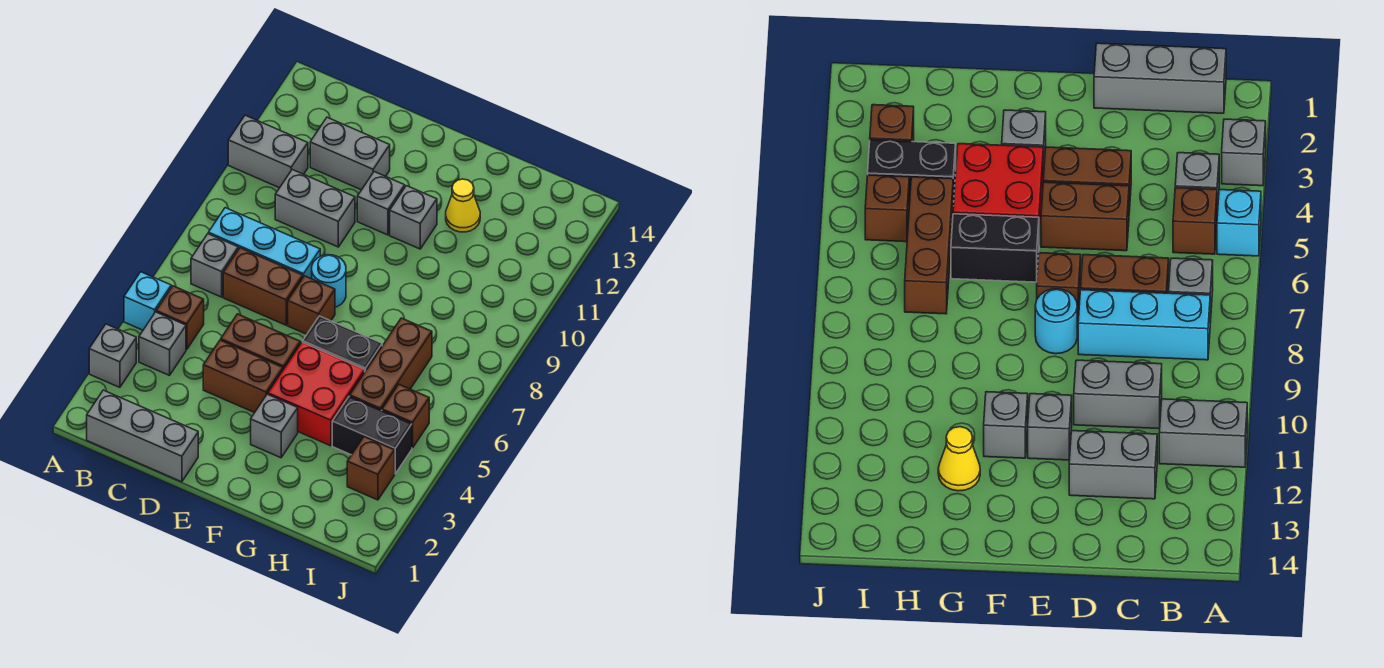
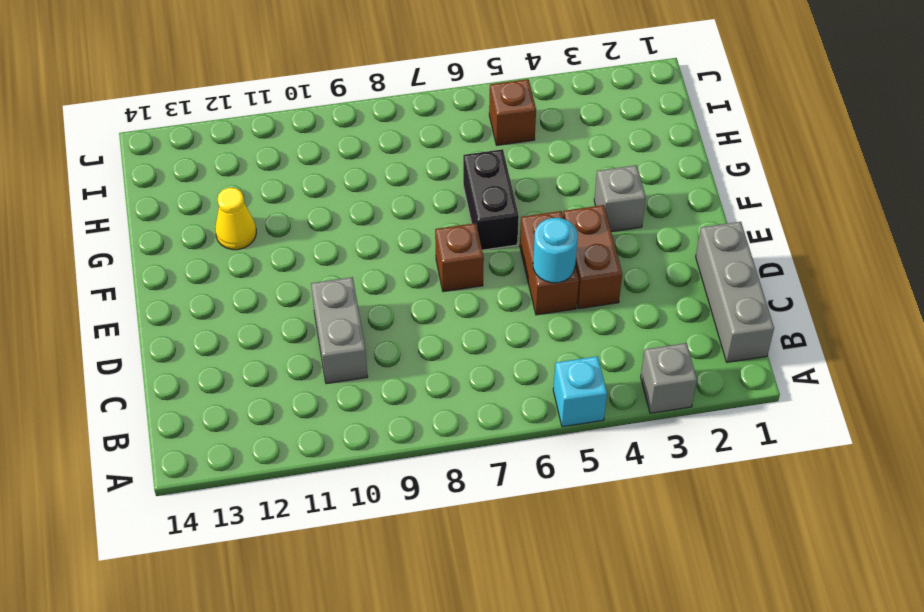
cyan 1x1 round brick [533,218,578,283] -> cyan 1x1 round brick moved to [312,255,346,307]
none -> grey 1x2 brick [228,115,308,188]
none -> grey 1x1 brick [139,312,186,375]
none -> brown 1x1 brick [156,286,204,349]

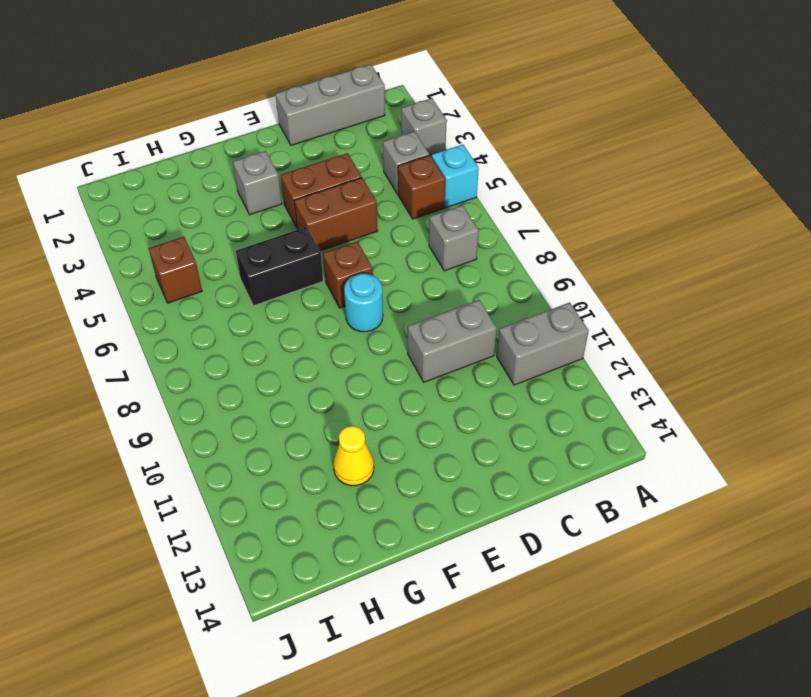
none -> cyan 1x3 brick [208,208,320,279]
none -> brown 1x2 brick [223,248,303,325]
none -> grey 1x2 brick [310,117,390,190]

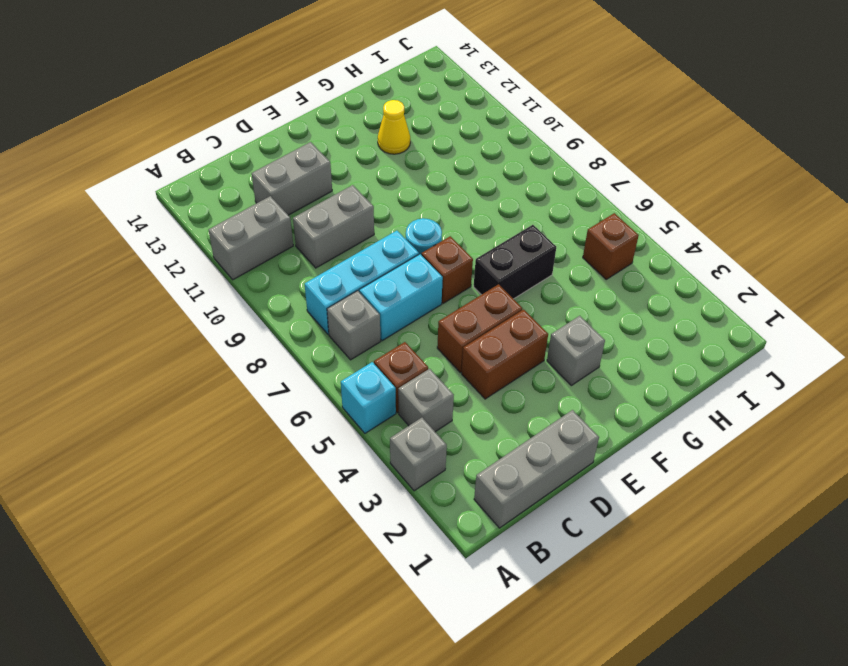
cyan 1x2 brick [359,254,443,341] -> brown 1x2 brick [223,248,303,325]
none -> grey 1x1 brick [357,172,405,235]
none -> red 2x2 brick [268,342,365,446]
none -> grey 1x1 brick [390,186,437,249]

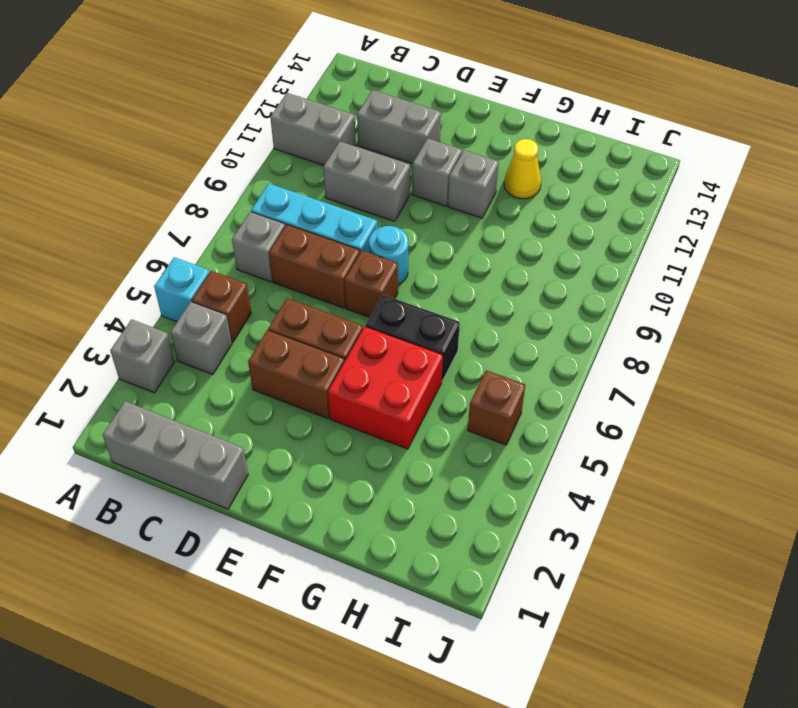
none -> grey 1x1 brick [251,394,298,458]
none -> black 1x2 brick [332,396,412,474]
none -> brown 1x3 brick [350,318,432,410]

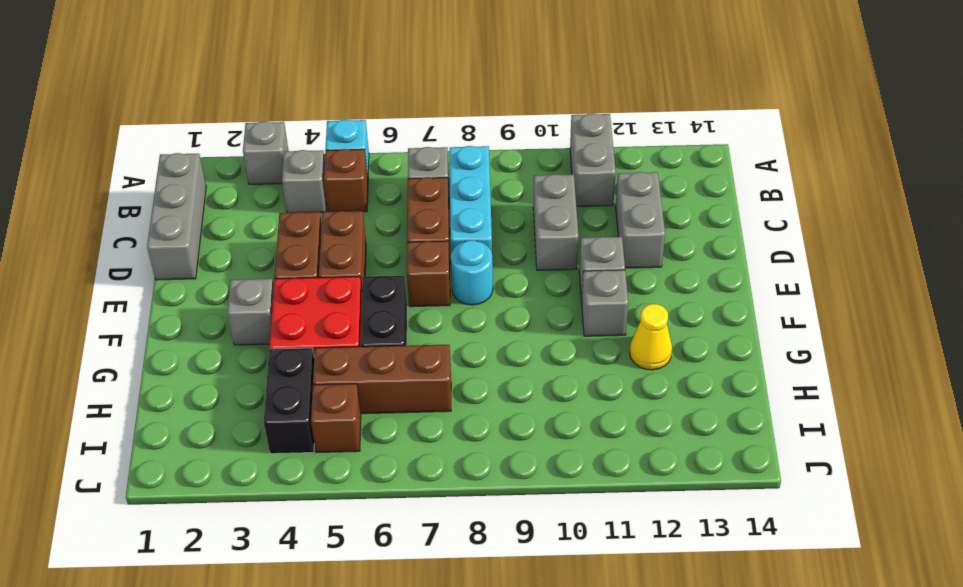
none -> brown 1x1 brick [347,437,395,500]

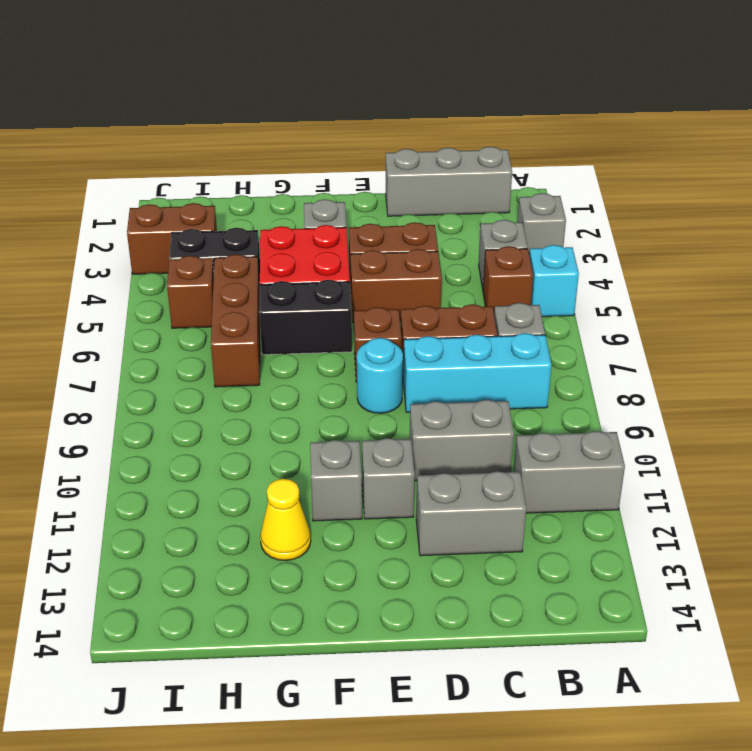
brown 1x2 brick [127,203,217,274] -> brown 1x1 brick [347,437,395,500]

